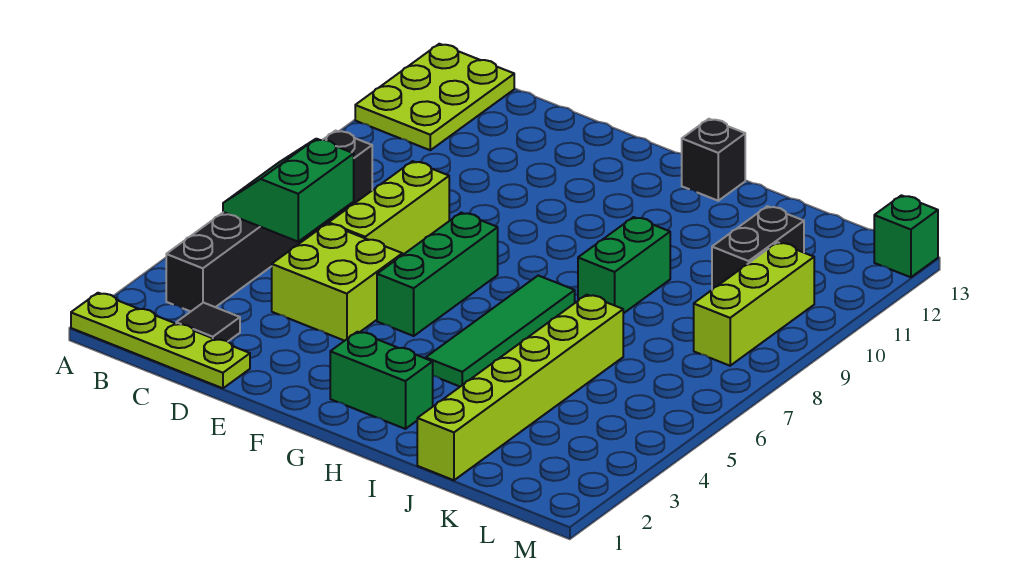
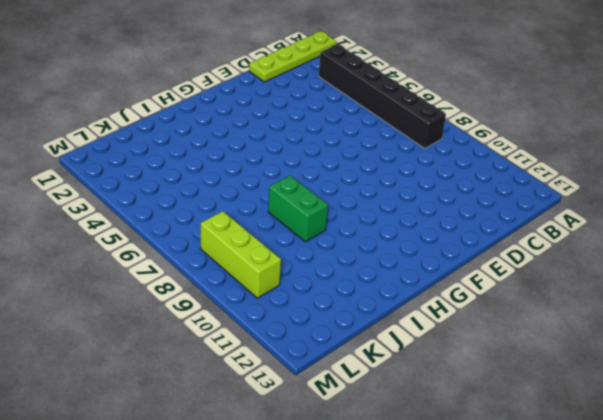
none -> lime 2x3 plate [355,44,514,150]
none -> black 1x1 tile [176,303,240,341]
none -> lime 2x2 brick [272,223,402,341]

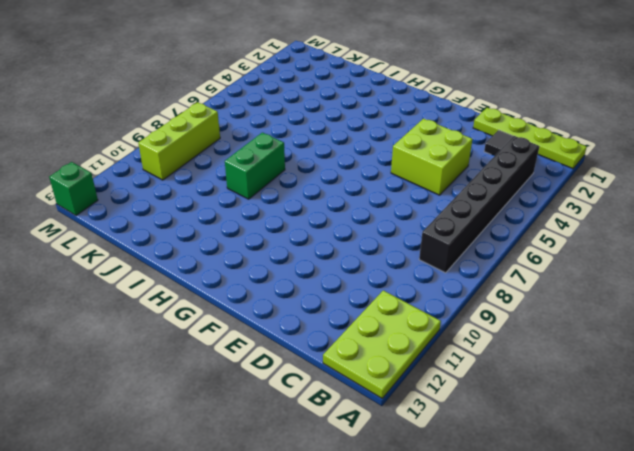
none -> lime 1x3 brick [329,161,449,255]
none -> green 1x3 brick [377,213,498,336]
none -> green 1x2 brick [330,332,433,429]

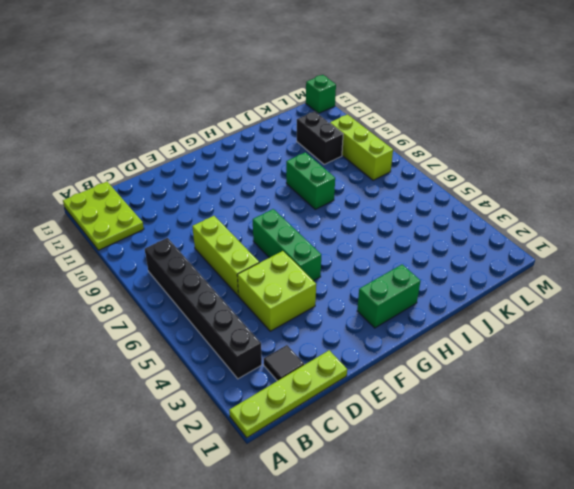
none -> green 1x4 tile [426,276,575,387]
none -> black 1x1 brick [682,119,745,201]
none -> lime 1x6 brick [417,295,623,480]

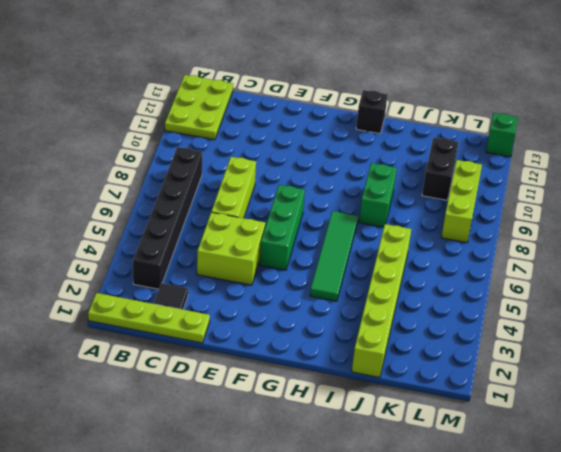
none -> green 1x2 brick [330,332,433,429]
none -> green 2x2 slope [223,139,354,242]

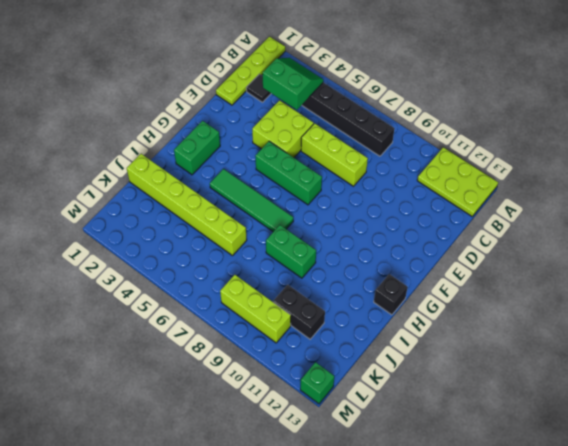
green 2x2 slope [263,58,323,110] -> green 2x2 slope moved to [223,139,354,242]

